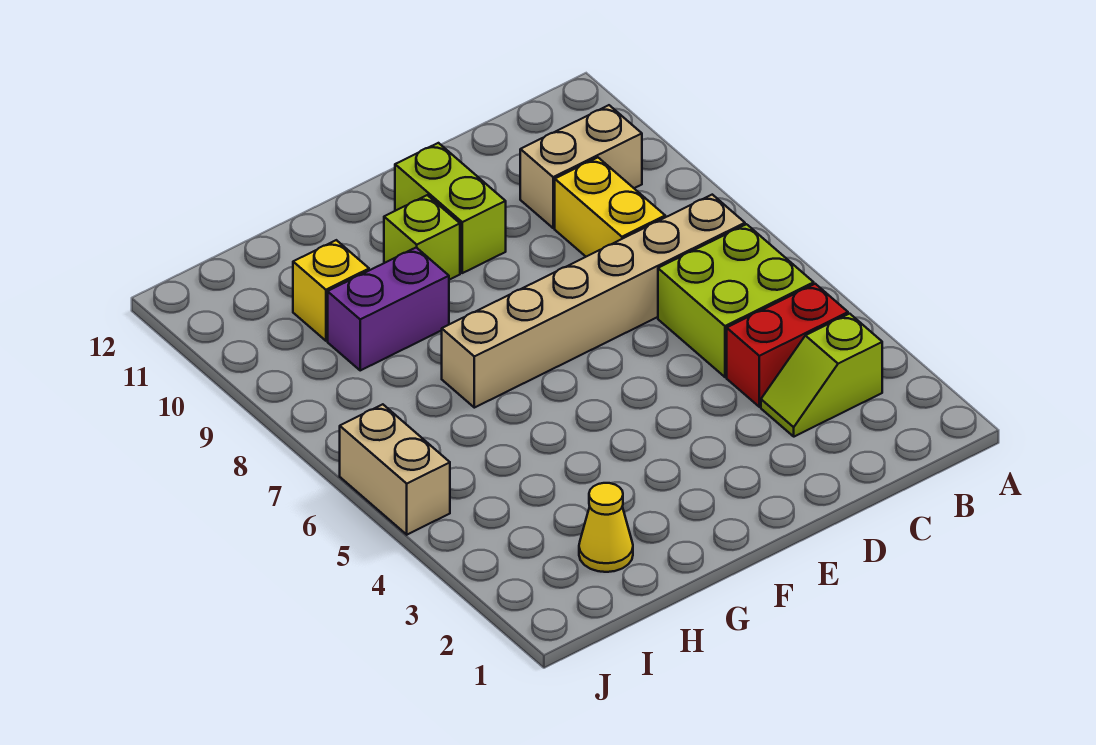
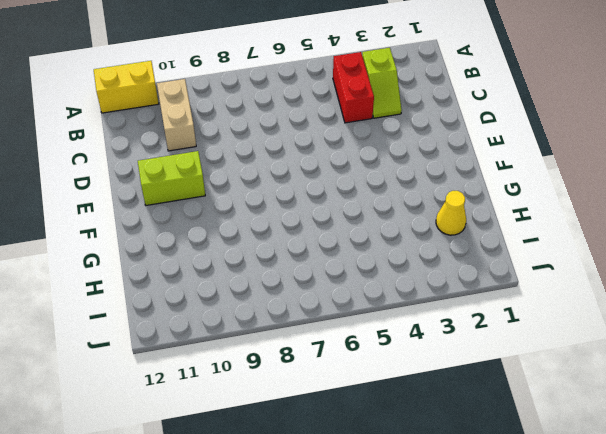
yellow 1x2 brick [94,61,159,113] -> yellow 1x2 brick moved to [555,158,665,257]
none -> lime 2x2 brick [658,224,814,377]
none -> tan 1x6 brick [442,195,745,408]
none -> lime 1x1 brick [384,195,460,280]

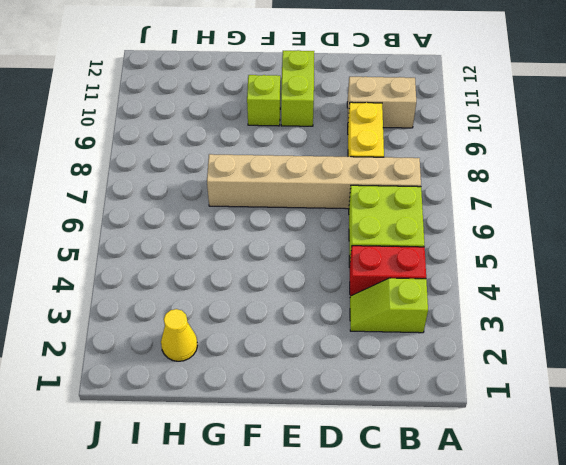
none -> purple 1x2 brick [328,247,449,370]
none -> yellow 1x1 brick [293,240,369,341]
none -> tan 1x2 brick [340,404,450,535]

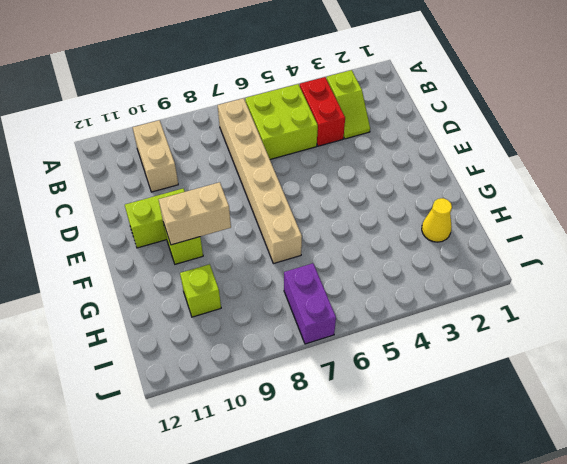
tan 1x2 brick [159,182,231,245] -> tan 1x2 brick moved to [340,404,450,535]
lime 1x1 brick [180,264,221,317] -> yellow 1x1 brick [293,240,369,341]
purple 1x2 brick [284,263,336,344] -> purple 1x2 brick moved to [328,247,449,370]
none -> yellow 1x2 brick [555,158,665,257]

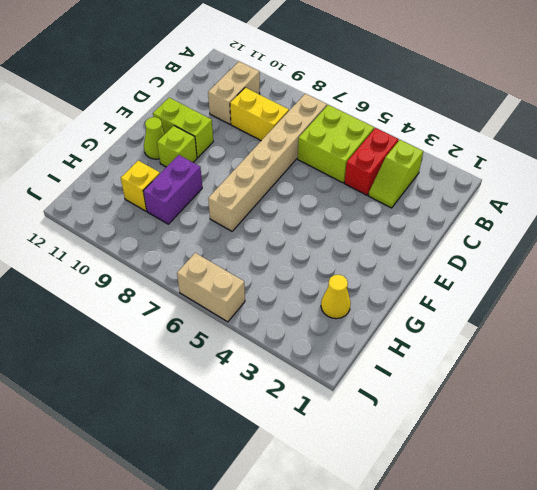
lime 1x1 cone [144,117,165,159] -> none

